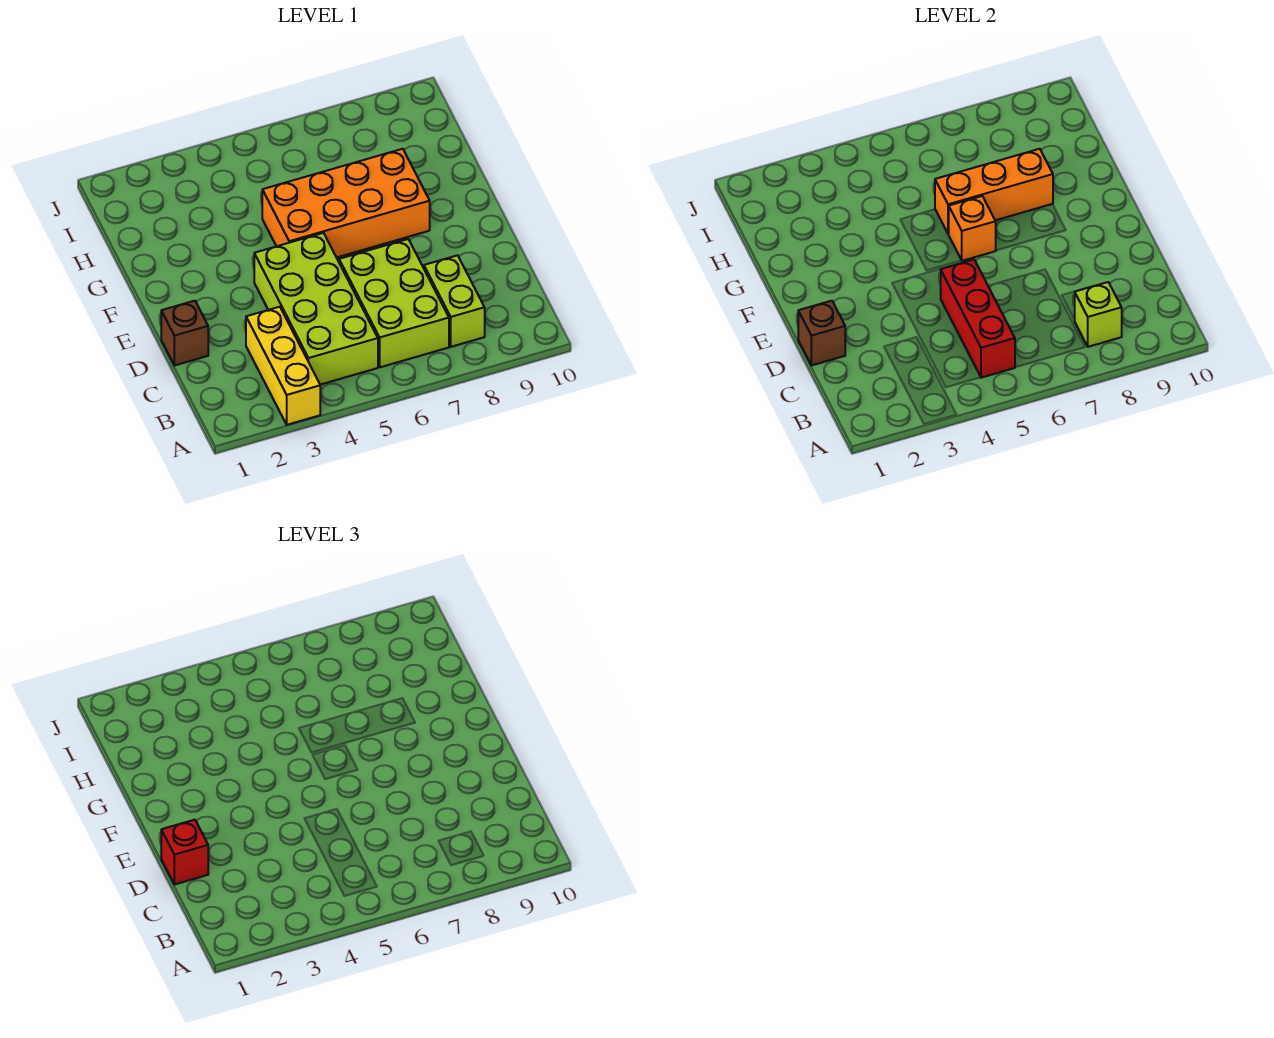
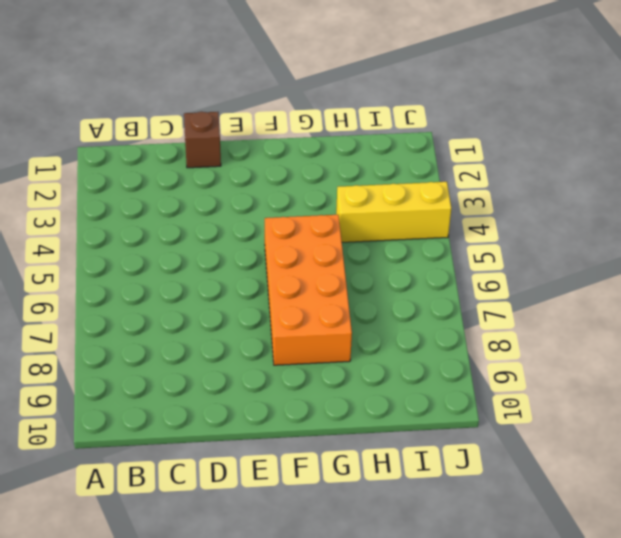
yellow 1x3 brick [336,182,451,242] -> yellow 1x3 brick moved to [246,307,320,425]
none -> lime 2x4 brick [254,233,378,385]
none -> lime 2x3 brick [339,239,449,367]
none -> lime 1x2 brick [424,255,485,347]

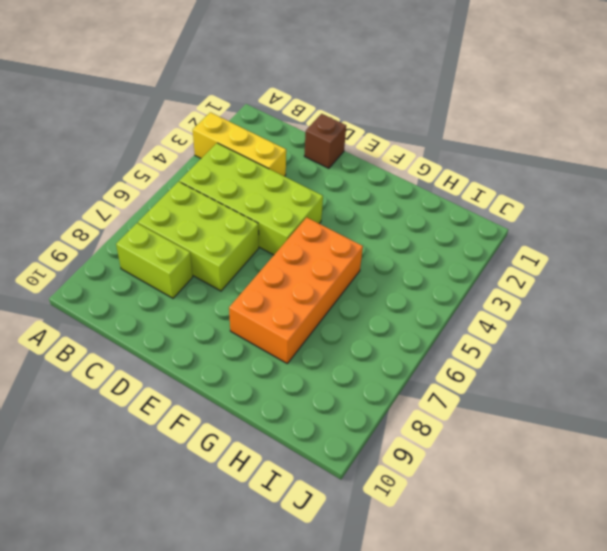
none -> red 1x3 brick [941,260,1015,378]
none -> lime 1x1 brick [1075,282,1122,347]
none -> brown 1x1 brick [798,301,845,365]

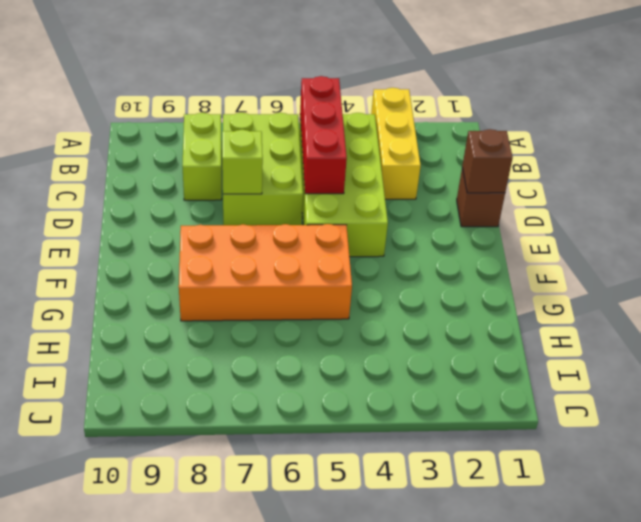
lime 1x1 brick [222,130,263,194] -> lime 1x1 brick moved to [1075,282,1122,347]
none -> orange 1x1 brick [949,196,996,261]
none -> orange 1x3 brick [935,149,1053,234]
none -> red 1x1 brick [161,820,208,884]

